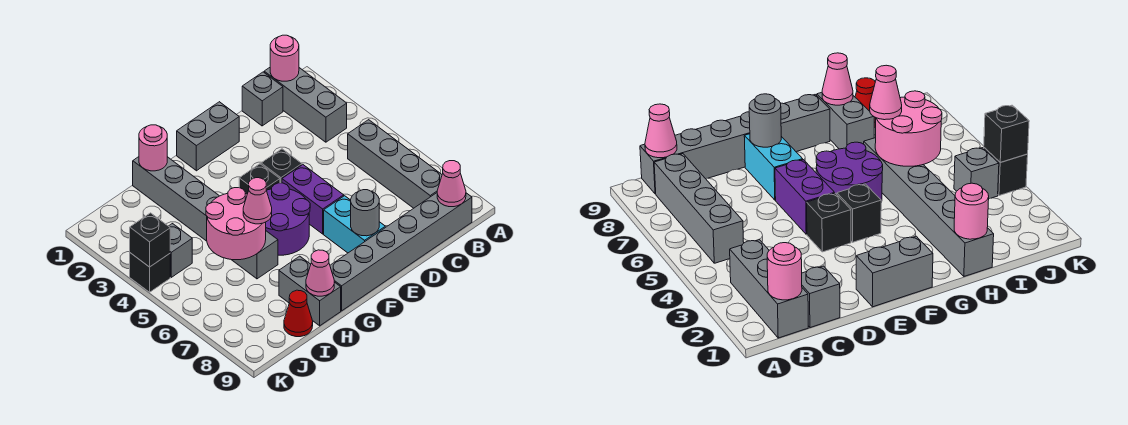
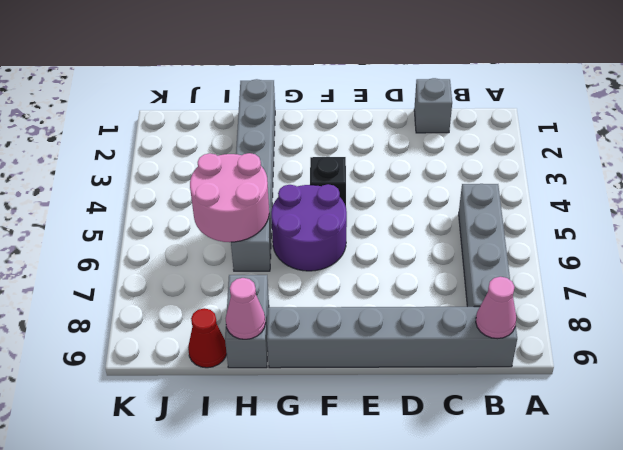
none -> grey 1x3 brick [264,68,347,142]
none -> grey 1x2 brick [177,102,239,171]
none -> black 1x1 brick [261,149,302,183]

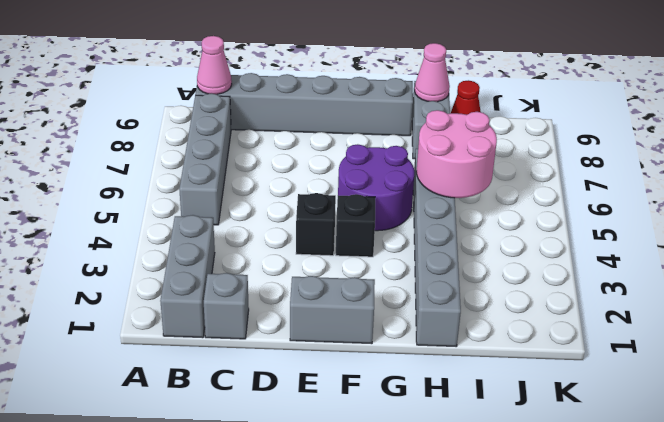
none -> purple 1x2 brick [282,165,344,234]
none -> cyan 1x2 brick [324,196,385,253]
none -> grey 1x1 brick [169,224,192,277]

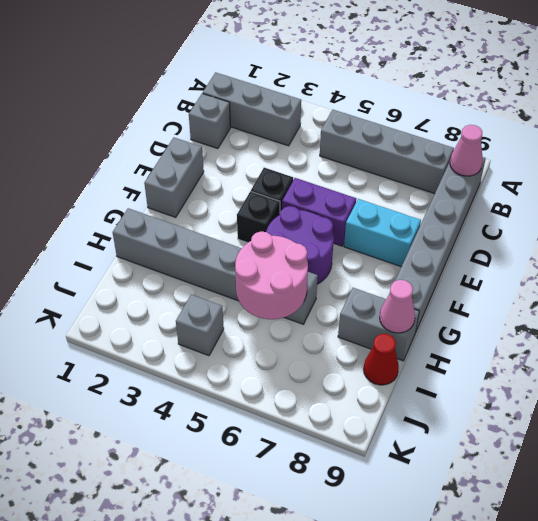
none -> black 1x1 brick [130,253,170,292]
none -> pink 1x1 round brick [270,35,299,81]
none -> grey 1x1 round brick [351,190,379,236]

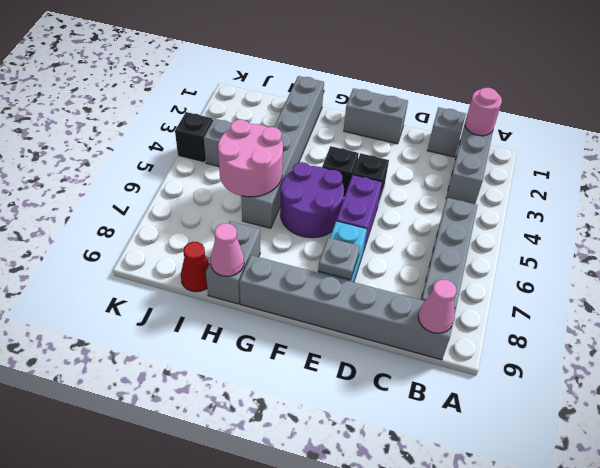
grey 1x1 plate [318,238,360,280] -> grey 1x1 round brick [351,190,379,236]
none -> pink 1x1 round brick [139,125,167,171]
none -> black 1x1 brick [130,213,170,267]
none -> pink 1x1 cone [243,178,272,224]

